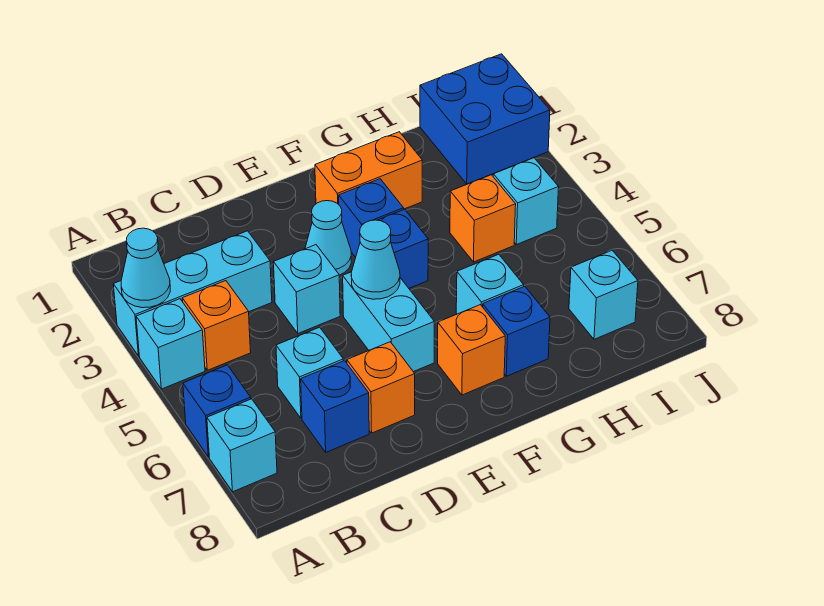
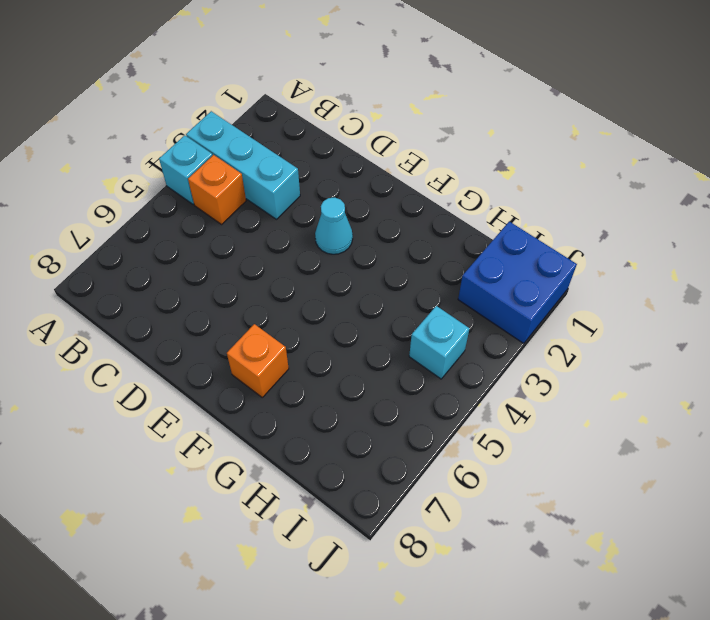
none -> blue 1x1 brick [183,365,251,457]
none -> cyan 1x1 brick [207,399,277,492]
none -> cyan 1x1 brick [276,327,343,418]

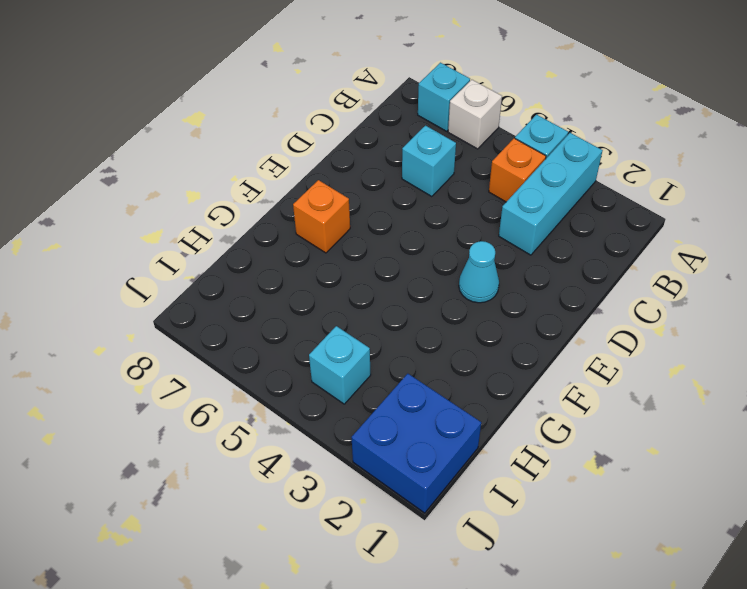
white 1x1 brick [448,80,502,149] -> blue 1x1 brick [183,365,251,457]
none -> blue 1x1 brick [301,361,369,452]
none -> cyan 1x1 brick [273,245,340,333]
none -> orange 1x1 brick [347,342,415,433]

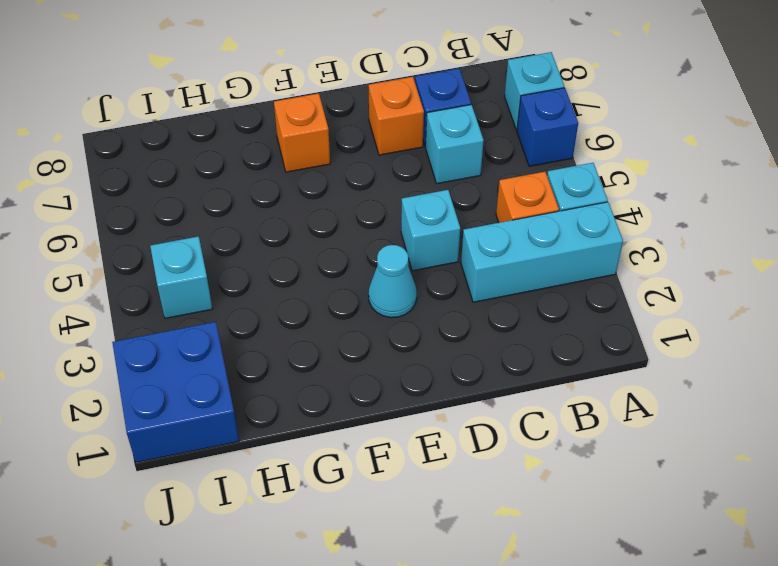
none -> cyan 1x2 brick [343,272,434,372]
none -> orange 1x2 brick [315,132,422,209]
none -> blue 1x1 brick [339,179,404,257]

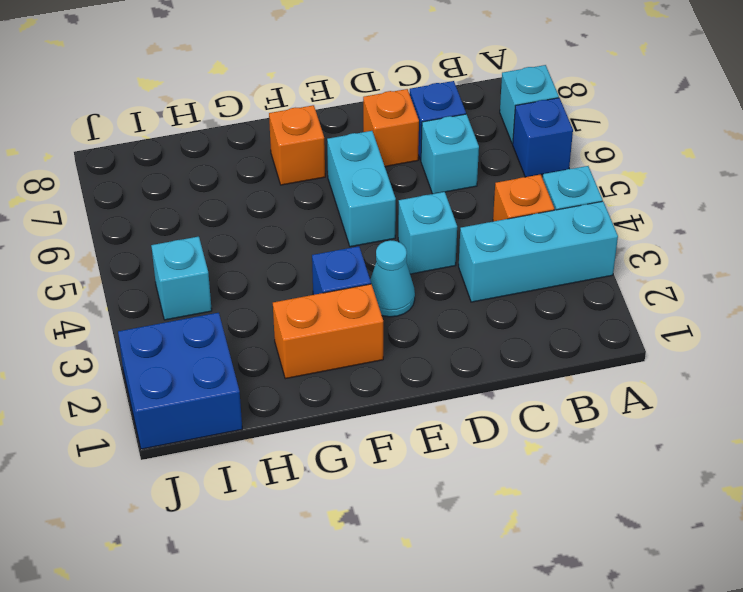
none -> blue 1x1 brick [379,209,428,288]
none -> cyan 1x1 brick [456,254,524,314]
none -> blue 1x1 brick [483,286,550,376]

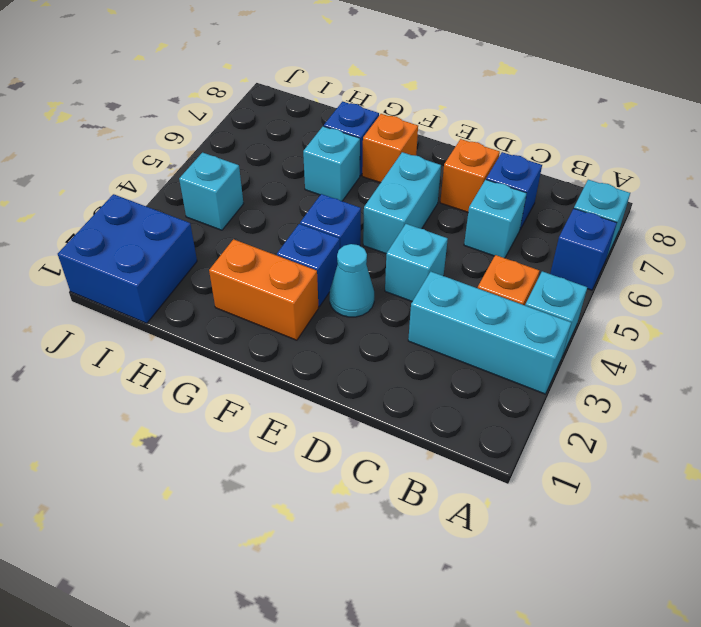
none -> orange 1x1 brick [450,175,516,262]
none -> cyan 1x1 brick [569,250,638,339]
none -> cyan 1x1 cone [121,228,170,308]

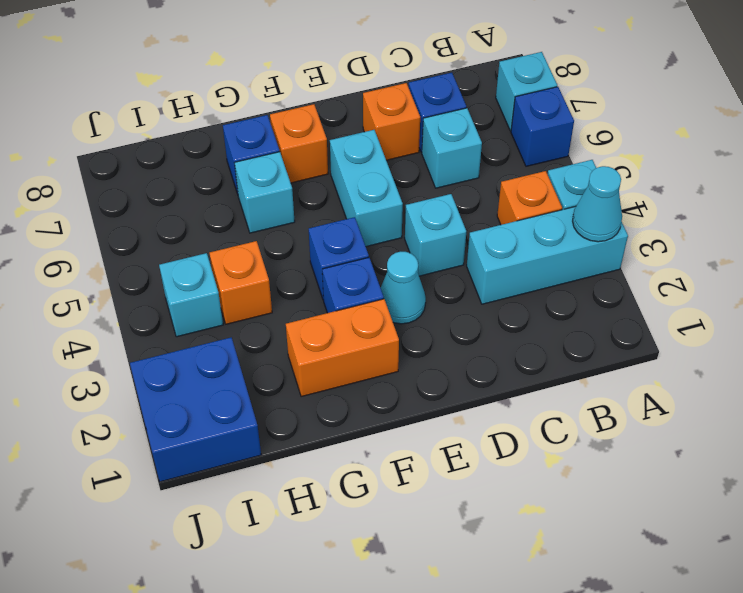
none -> cyan 1x1 brick [569,250,638,339]
none -> cyan 1x1 cone [351,220,400,299]

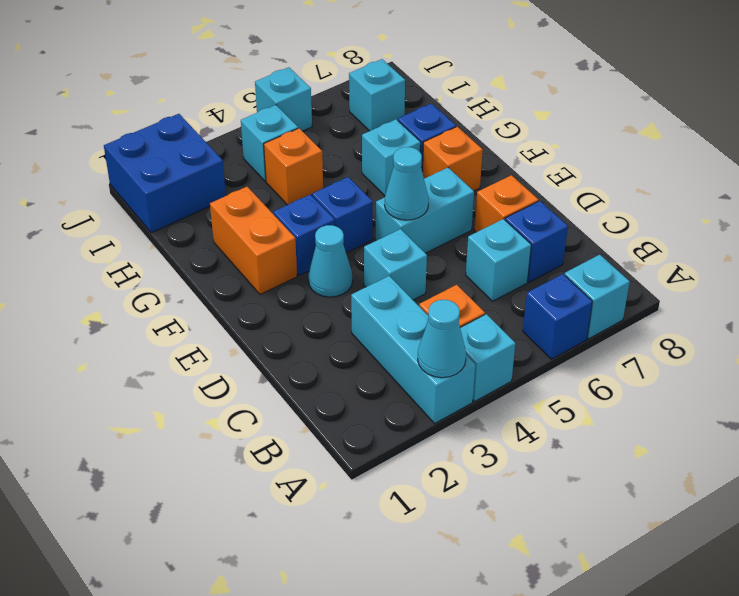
cyan 1x1 brick [255,67,312,131] -> none

